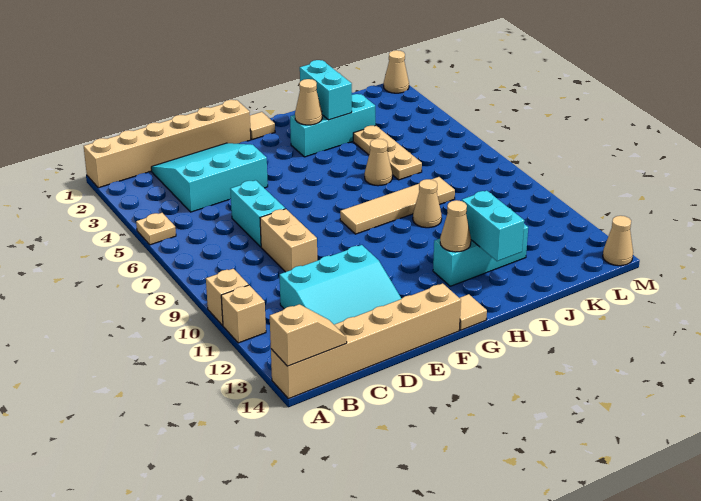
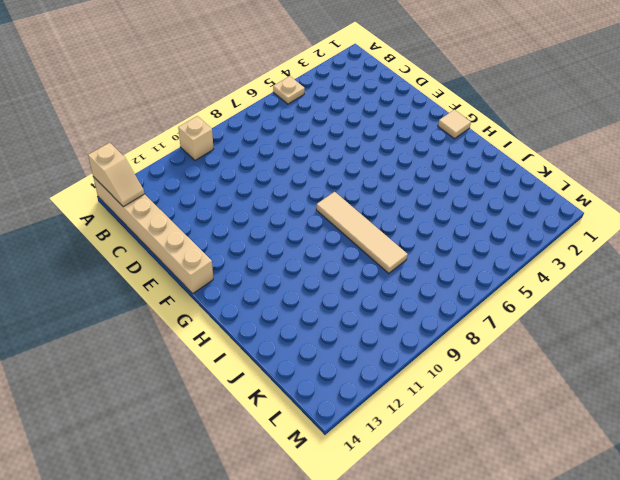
none -> tan 1x6 brick [84,100,251,188]
none -> tan 1x1 brick [221,285,266,343]
none -> cyan 3x3 slope [151,143,268,212]

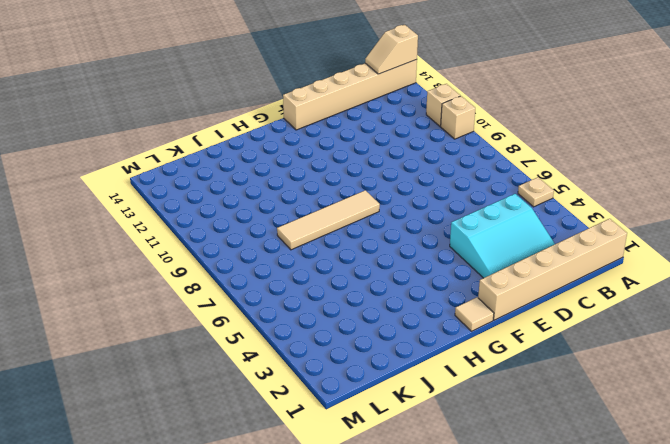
none -> cyan 3x3 slope [280,245,402,324]
none -> cyan 1x2 brick [230,180,285,247]
none -> tan 1x2 brick [260,209,317,272]

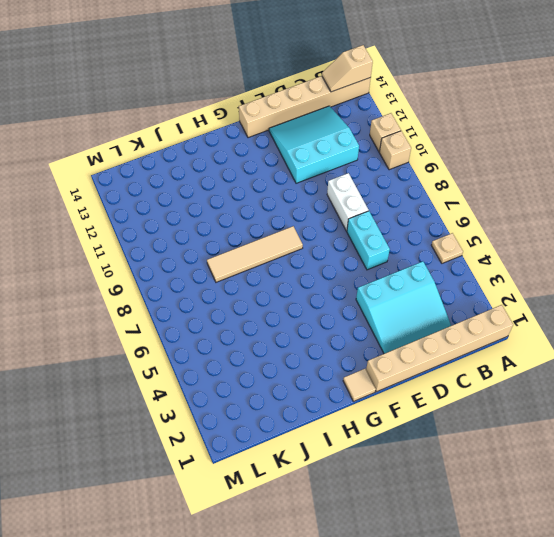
white 1x2 brick [327,173,369,231] -> tan 1x2 brick [260,209,317,272]
none -> tan 1x1 tile [460,294,487,330]
none -> cyan 1x3 brick [290,94,375,157]
none -> cyan 1x3 brick [433,224,528,286]

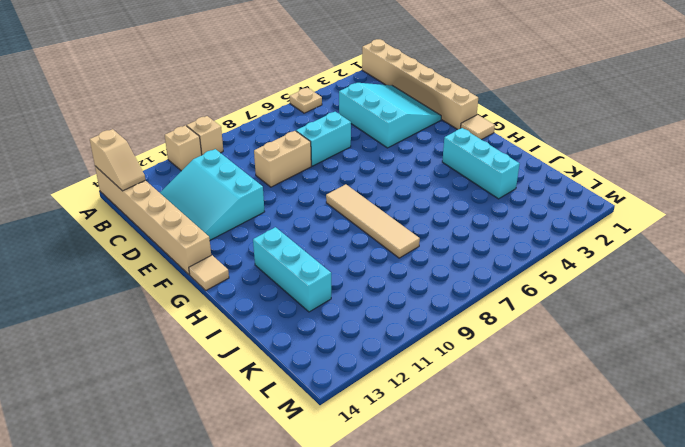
none -> tan 1x1 cone [365,139,392,186]
none -> tan 1x1 cone [413,179,442,228]
none -> tan 1x3 plate [353,126,422,180]

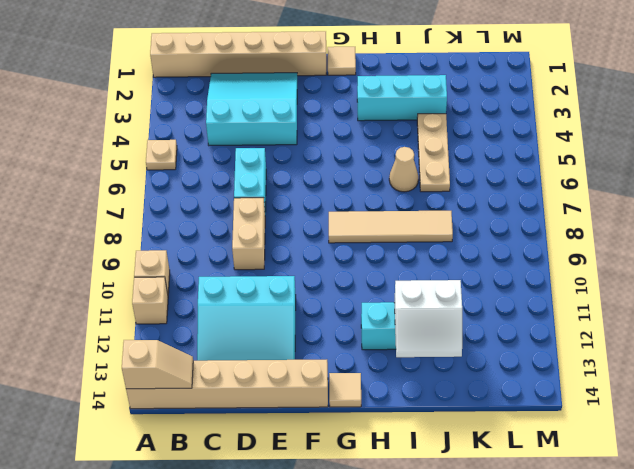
white 2x2 slope [394,280,462,357] -> cyan 1x2 brick [462,191,524,261]
none -> tan 1x1 cone [413,179,442,228]
none -> tan 1x1 cone [384,50,409,93]
none -> tan 1x1 cone [603,216,633,266]

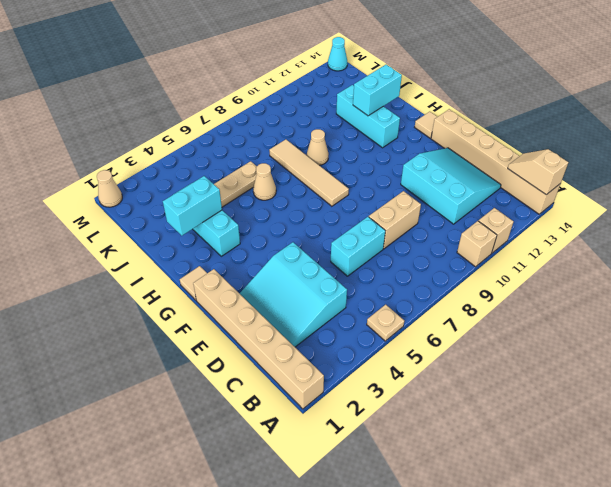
cyan 1x1 cone [328,37,347,71] -> tan 1x1 cone [603,216,633,266]
none -> tan 1x1 cone [295,79,322,125]
none -> tan 1x1 cone [440,200,471,252]

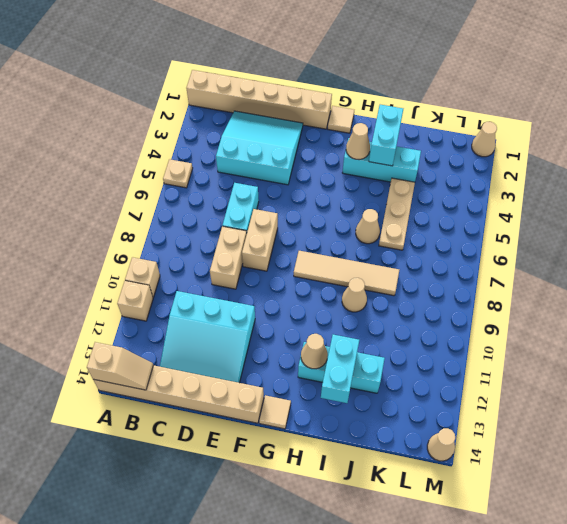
tan 1x2 brick [242,209,278,271] -> none

